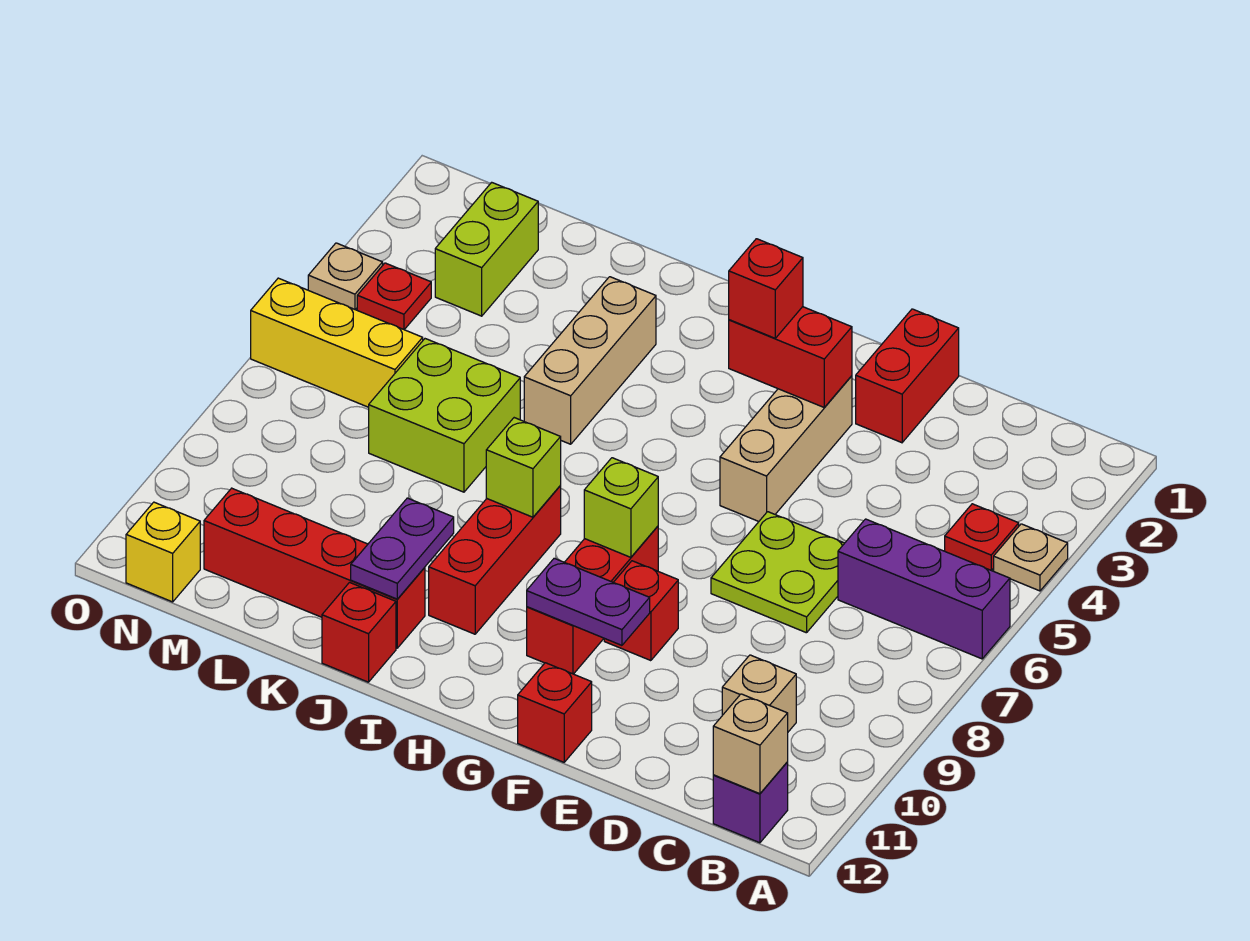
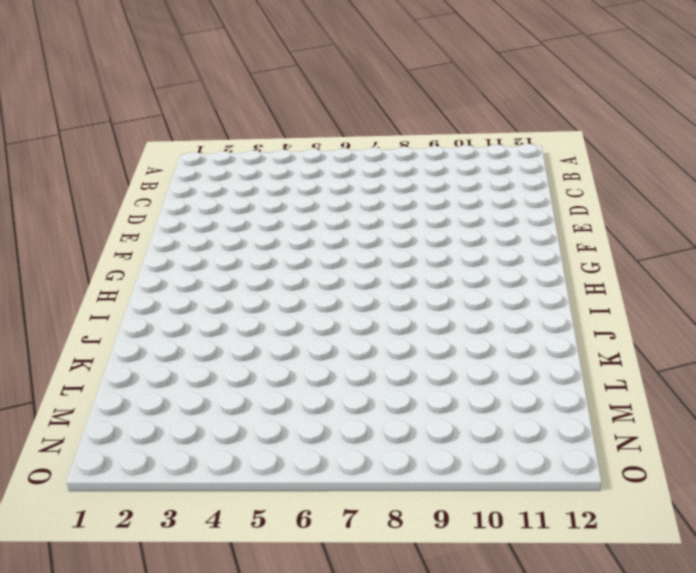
none -> tan 1x1 plate [994,524,1068,591]
none -> purple 1x3 brick [838,519,1010,659]
none -> red 1x1 plate [945,504,1019,570]

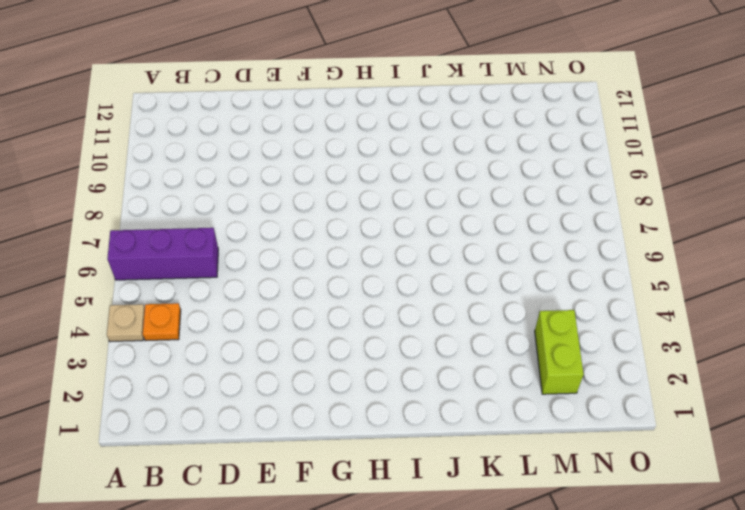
orange 1x1 plate [143,303,181,341] -> red 1x1 plate [945,504,1019,570]
none -> purple 1x1 brick [713,762,788,843]
none -> tan 1x1 brick [722,655,796,732]
none -> lime 2x2 plate [711,512,844,633]

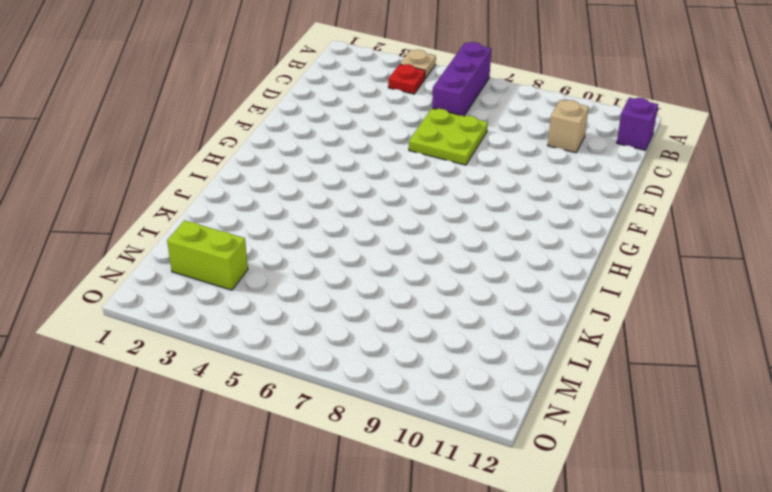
none -> red 1x2 brick [856,309,959,443]
none -> tan 1x3 brick [720,376,852,521]
none -> red 1x1 brick [604,561,678,661]

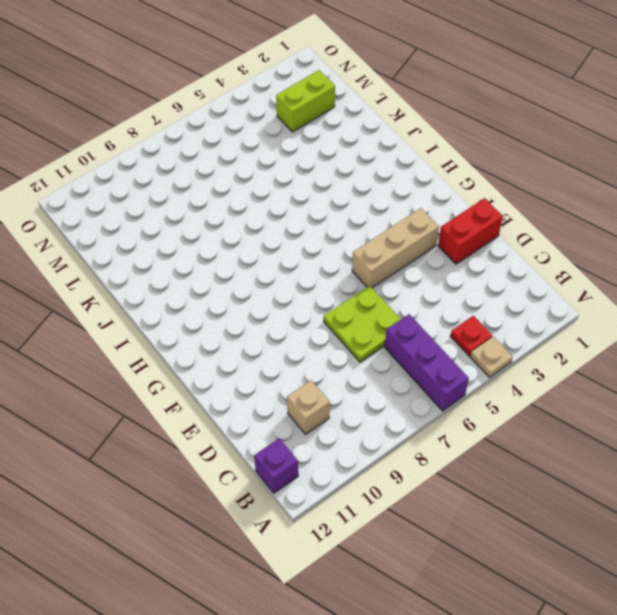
none -> red 1x1 brick [604,561,678,661]
none -> red 1x1 brick [518,663,592,762]
none -> red 1x3 brick [527,526,658,674]

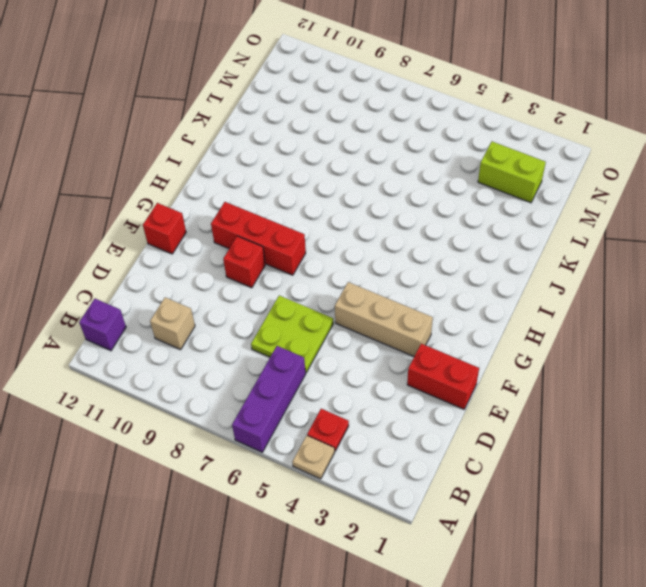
none -> red 1x3 brick [429,486,561,634]
none -> tan 1x3 brick [524,277,656,444]
none -> red 1x4 brick [204,488,425,648]

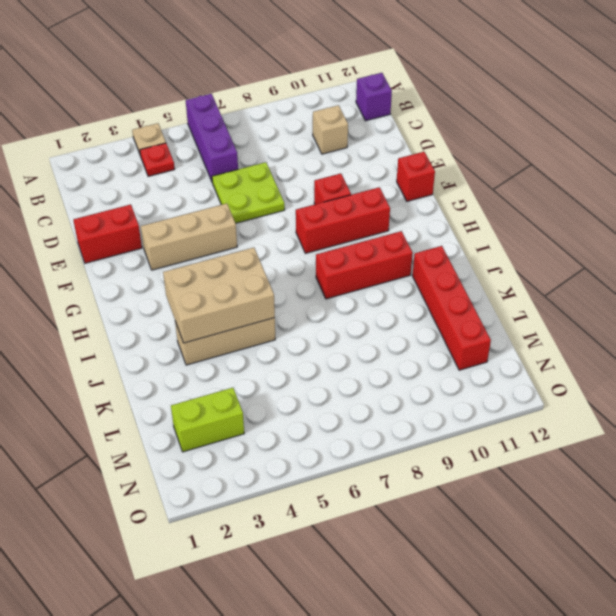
tan 2x3 brick [163,248,275,343] -> none
none -> red 1x1 brick [322,582,396,682]
none -> lime 2x2 brick [369,339,520,492]
none -> yellow 1x3 brick [251,278,423,407]

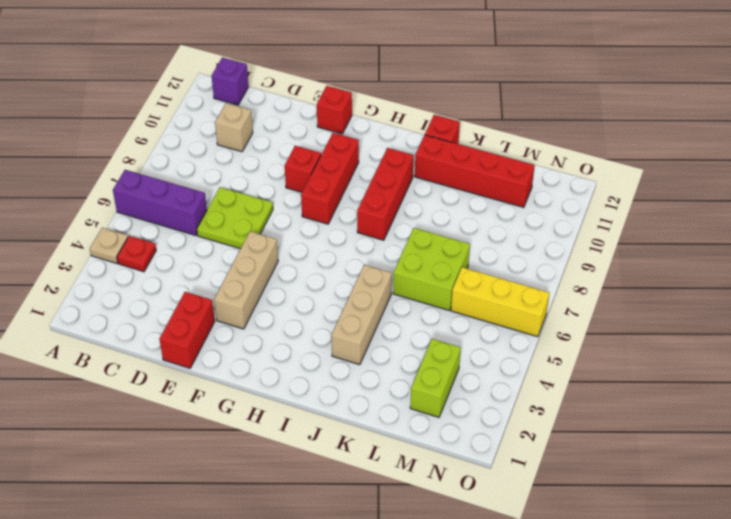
none -> red 1x1 plate [357,263,431,330]
none -> yellow 1x1 brick [126,502,200,602]
none -> tan 1x1 plate [308,243,383,310]

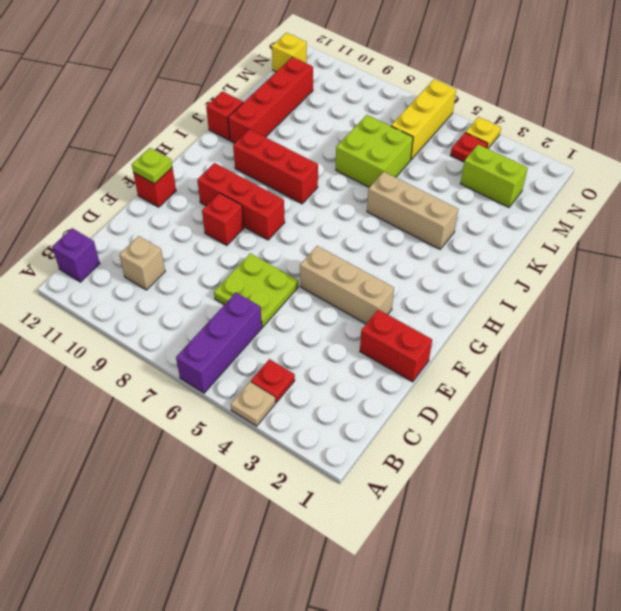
lime 1x1 plate [132,148,172,184] -> none
yellow 1x1 plate [465,117,501,148] -> tan 1x1 plate [308,243,383,310]
none -> tan 1x1 brick [713,694,788,794]
none -> red 1x2 brick [729,307,852,407]
none -> purple 1x2 plate [527,558,650,645]

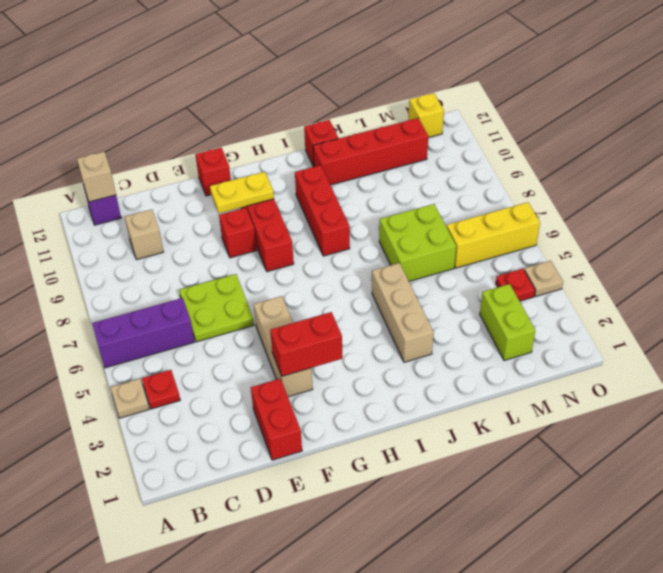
yellow 1x2 plate [210,172,274,213] -> purple 1x2 plate [527,558,650,645]
none -> lime 1x1 brick [584,458,658,557]
none -> lime 1x1 brick [486,418,561,517]
none -> purple 1x2 plate [351,498,454,599]

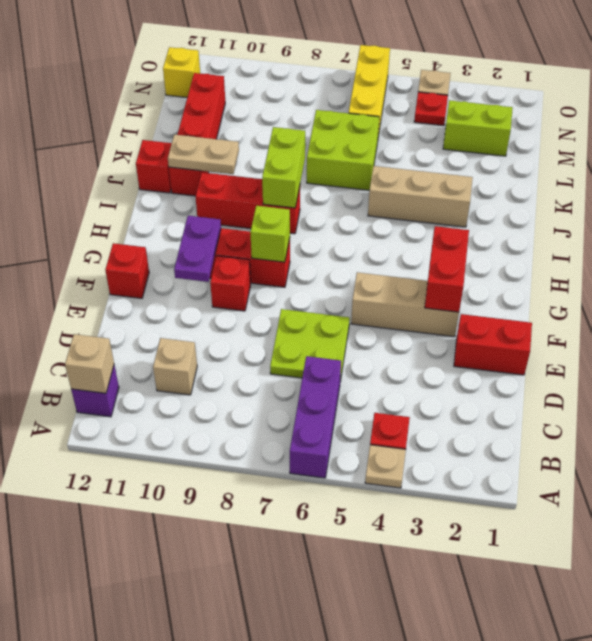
lime 1x2 brick [262,127,305,208] -> lime 1x1 brick [486,418,561,517]
tan 1x2 plate [168,135,239,174] -> purple 1x2 plate [351,498,454,599]
none -> red 1x1 brick [729,239,803,338]

